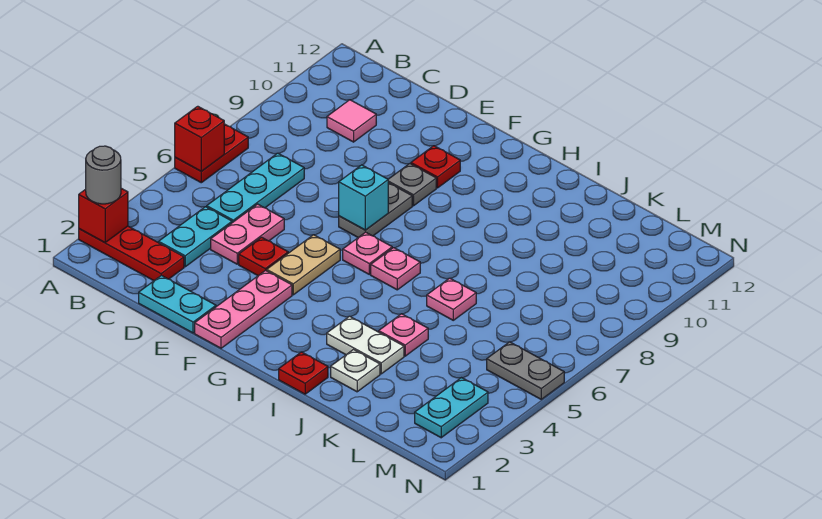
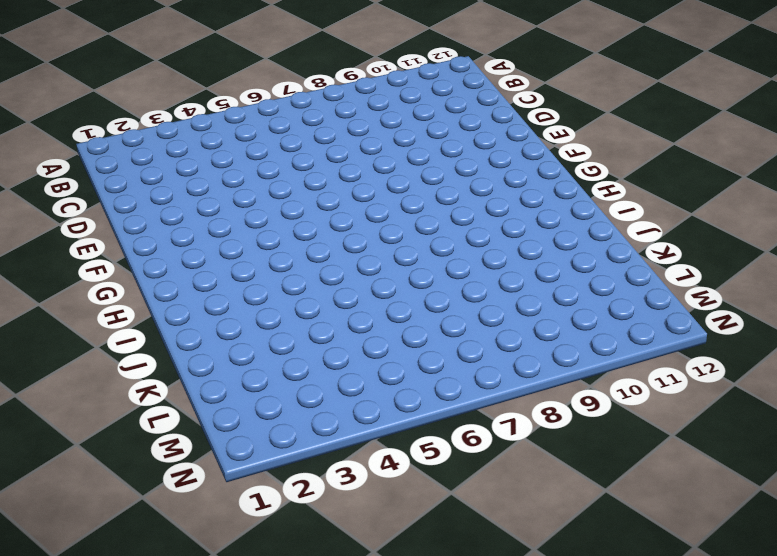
none -> red 1x3 plate [79,226,184,281]
none -> red 1x2 plate [175,124,248,183]
none -> cyan 1x2 plate [159,207,232,267]

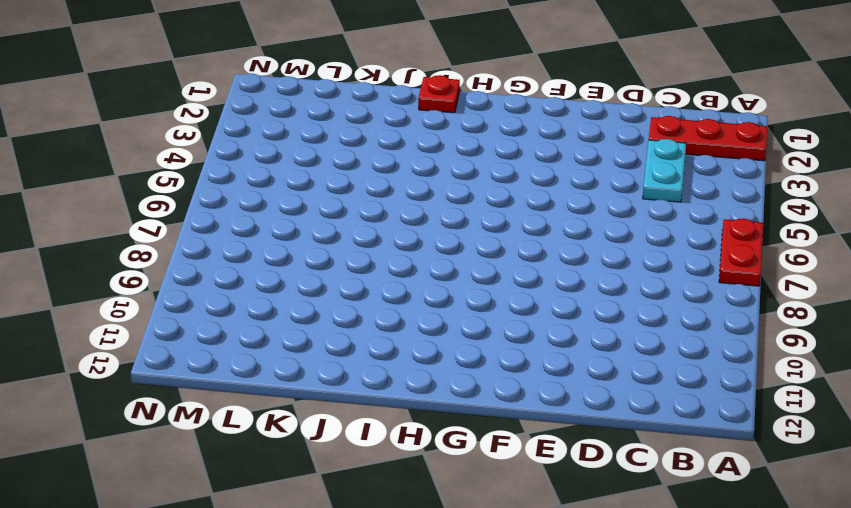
none -> cyan 1x3 plate [207,153,304,223]
none -> pink 1x1 tile [327,100,376,142]
none -> cyan 1x2 plate [139,275,216,333]

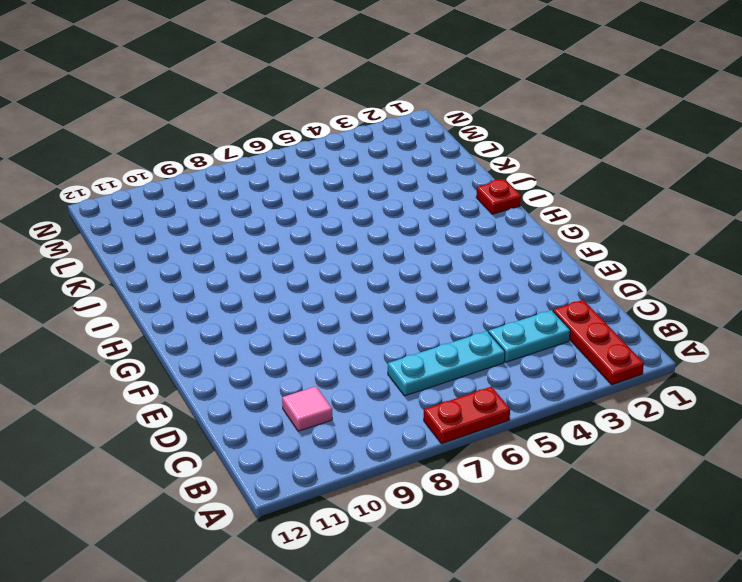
none -> cyan 1x2 plate [139,275,216,333]
none -> pink 1x2 plate [211,204,284,264]
none -> red 1x1 plate [239,237,288,276]

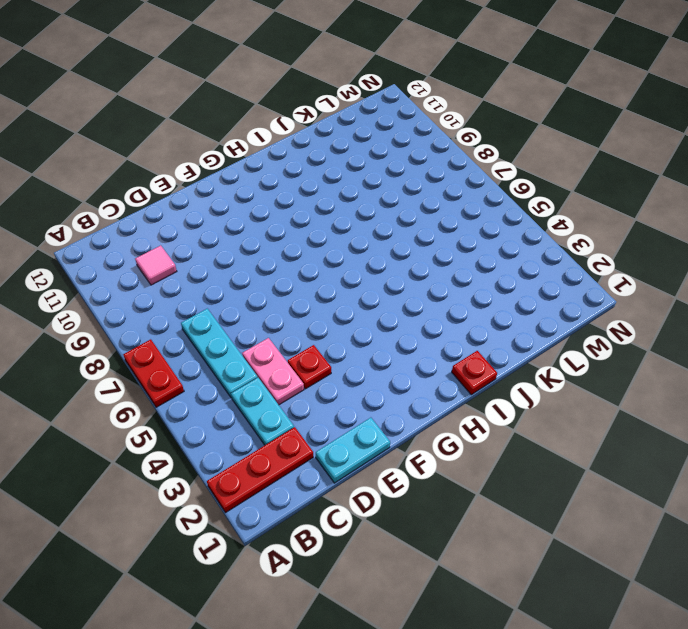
none -> pink 1x3 plate [195,270,292,348]
none -> tan 1x2 plate [267,235,340,295]
none -> grey 1x2 plate [339,183,412,237]

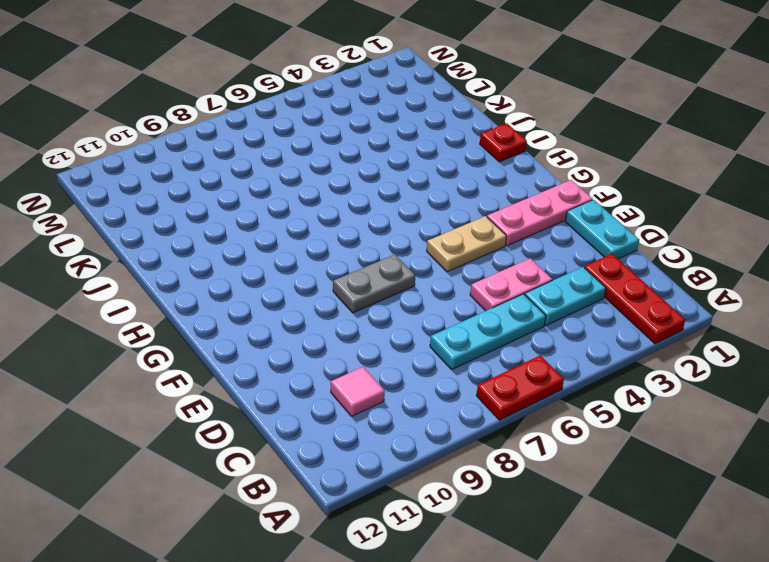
none -> red 1x1 plate [239,237,288,276]
none -> grey 1x1 plate [388,164,436,206]
none -> red 1x1 plate [411,146,460,188]

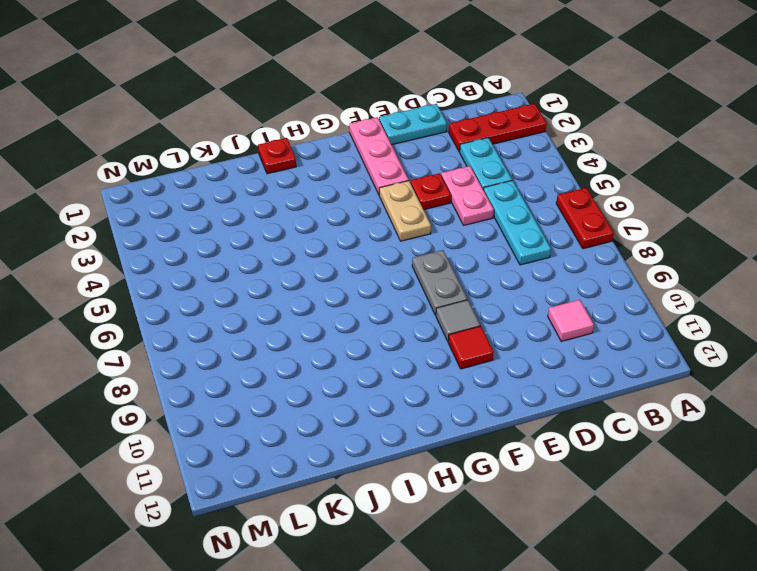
grey 1x1 tile [436,300,480,341] -> grey 1x1 plate [388,164,436,206]
red 1x1 tile [448,326,494,369] -> red 1x1 plate [411,146,460,188]
none -> pink 1x1 plate [343,232,392,274]
none -> pink 1x1 plate [371,248,420,290]
none -> white 1x2 plate [327,316,404,374]

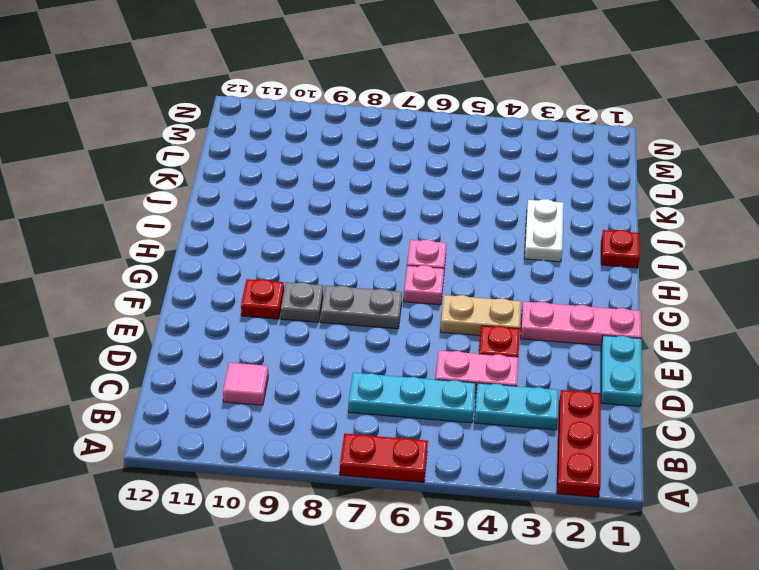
none -> white 1x1 plate [331,350,380,392]
none -> pink 1x1 plate [379,314,428,356]
none -> pink 1x1 plate [427,278,476,320]

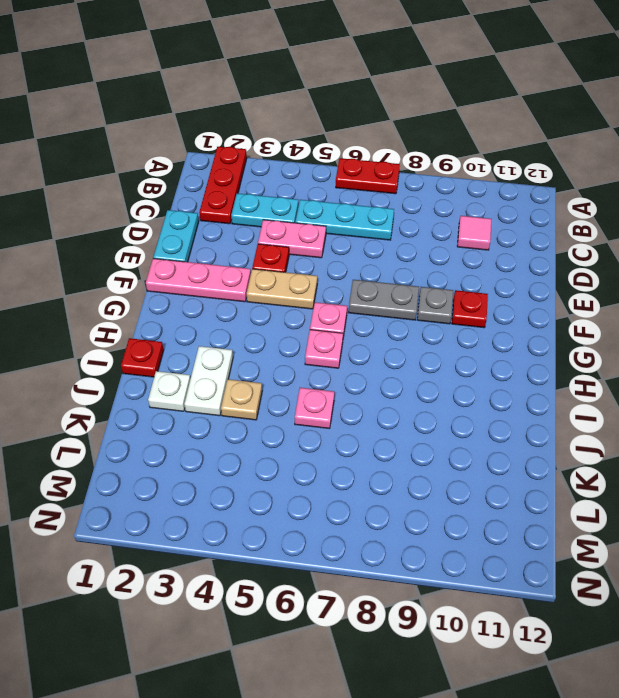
tan 1x1 plate [221,379,262,420] -> pink 1x1 plate [379,314,428,356]
none -> cyan 1x2 plate [415,378,488,438]
none -> grey 1x2 plate [487,342,564,399]
none -> red 1x1 brick [79,188,128,243]

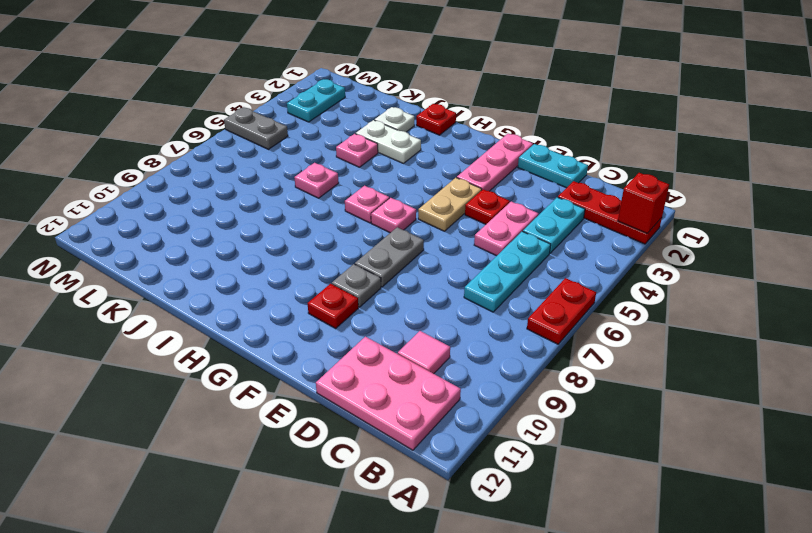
pink 2x3 plate [316,337,461,450] -> none
none -> red 1x1 brick [175,106,224,171]
none -> cyan 1x1 brick [339,165,388,230]
none -> grey 1x1 round brick [86,146,121,204]

